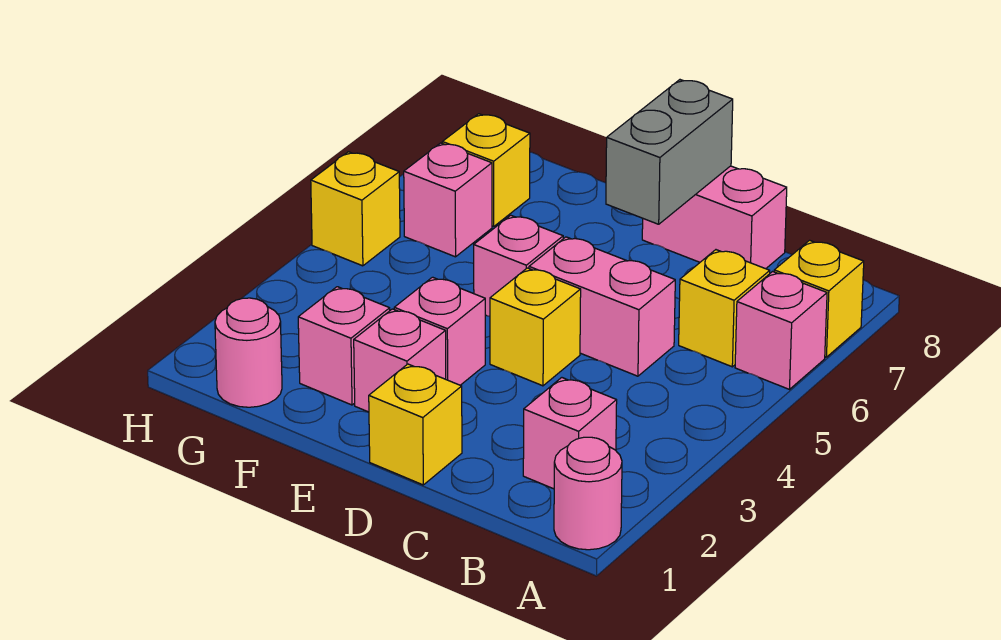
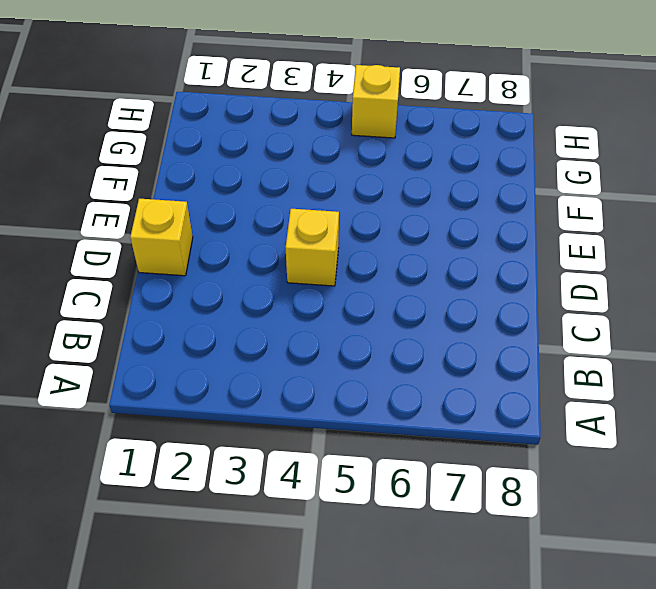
none -> pink 1x1 round brick [554,437,622,550]
none -> pink 1x1 brick [735,272,827,389]
none -> yellow 1x1 brick [774,240,864,357]

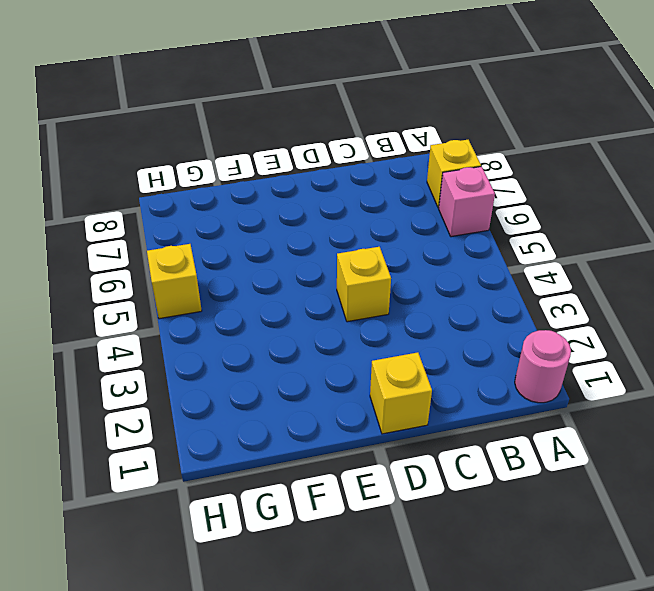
none -> pink 1x1 brick [523,378,617,489]
none -> yellow 1x1 brick [679,250,770,367]
none -> pink 1x2 brick [529,237,675,376]

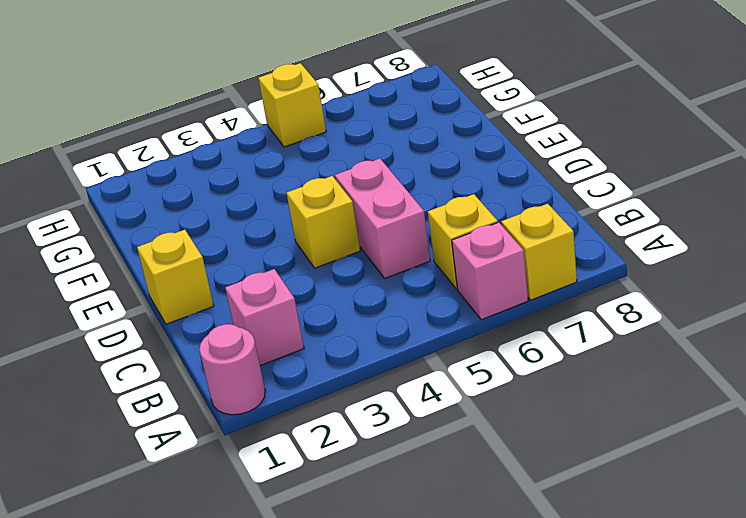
none -> pink 1x2 brick [642,166,787,269]
none -> pink 1x1 brick [354,309,446,412]
none -> pink 1x1 brick [394,277,486,385]

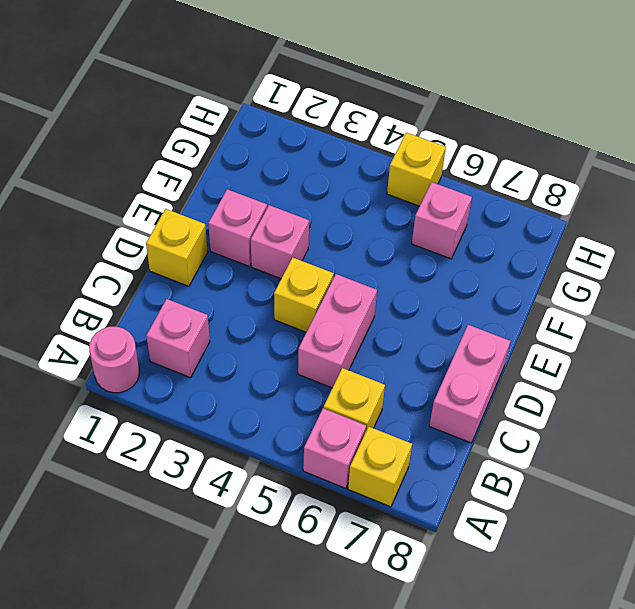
none -> pink 1x1 brick [474,215,563,316]
none -> pink 1x1 brick [298,287,390,405]
none -> pink 1x1 round brick [215,298,282,407]

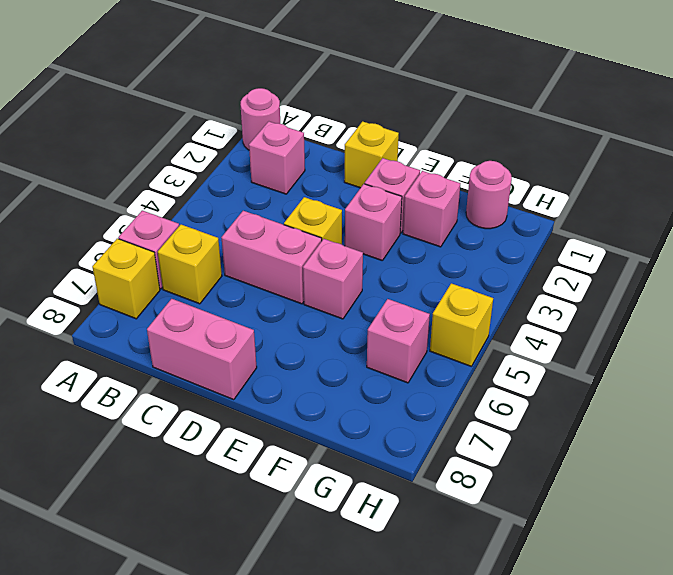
none -> yellow 1x1 brick [442,114,530,226]
none -> grey 1x2 brick [606,80,733,224]

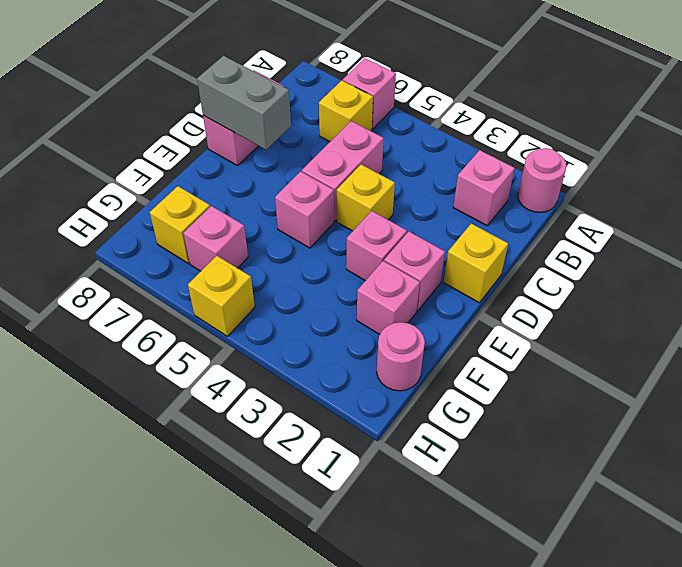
none -> yellow 1x1 brick [774,240,864,357]

